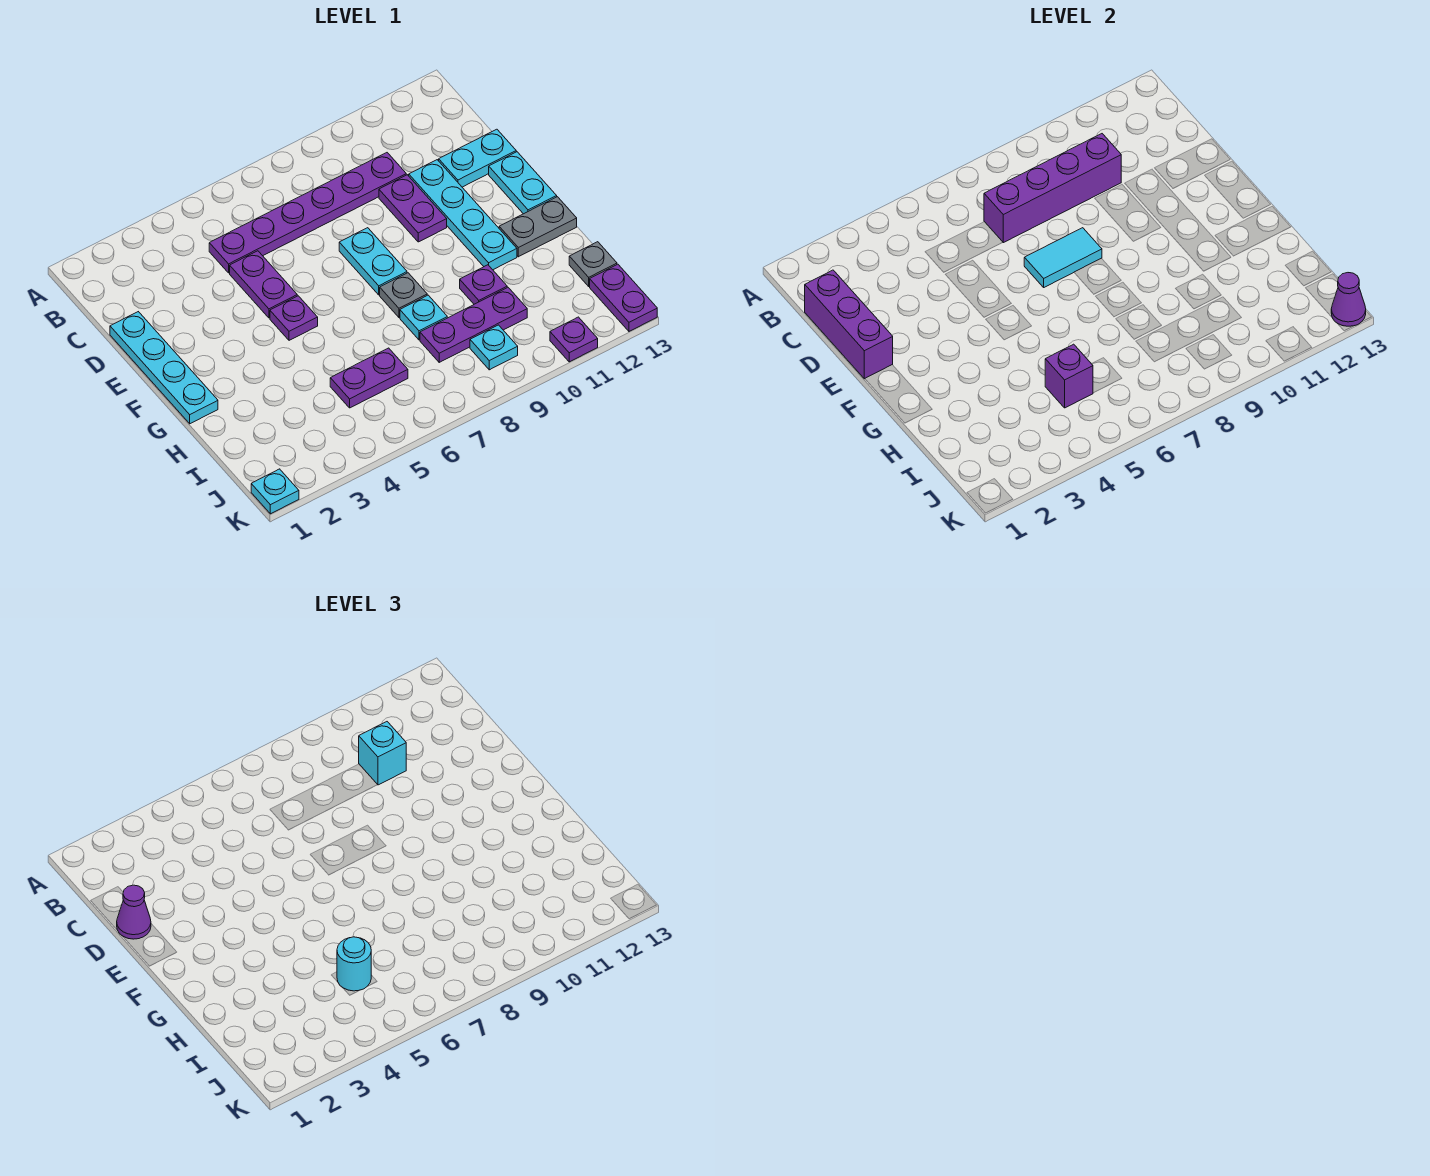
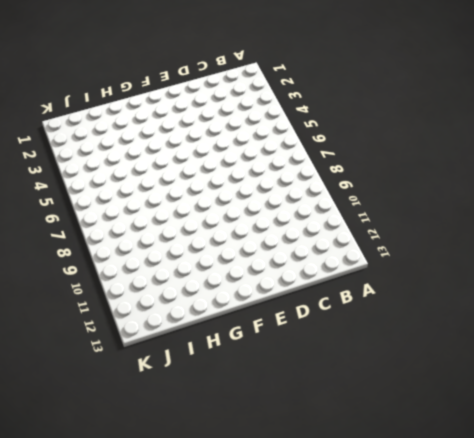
none -> purple 1x6 plate [209,153,406,273]
none -> cyan 1x4 plate [110,312,218,424]
none -> purple 1x2 plate [230,251,297,318]

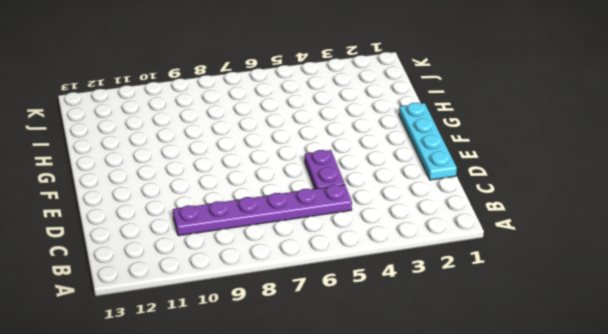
none -> purple 1x2 plate [379,175,447,242]
none -> cyan 1x4 plate [409,160,517,270]
none -> cyan 1x2 plate [439,129,516,187]

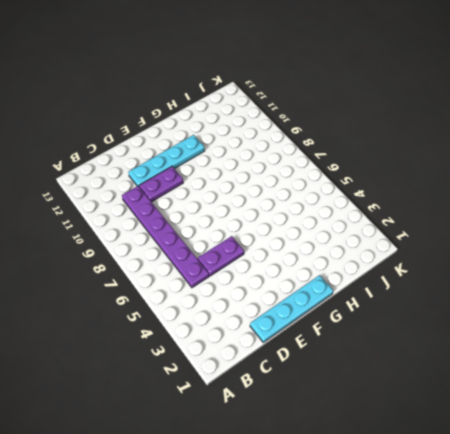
none -> cyan 1x2 plate [439,129,516,187]
none -> cyan 1x2 plate [339,228,407,295]
none -> cyan 1x2 plate [489,152,557,214]

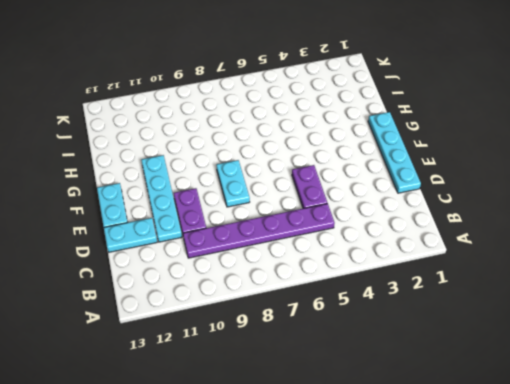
none -> purple 1x1 plate [270,296,318,340]
none -> grey 1x1 plate [380,273,427,317]
none -> grey 1x2 plate [499,197,577,257]

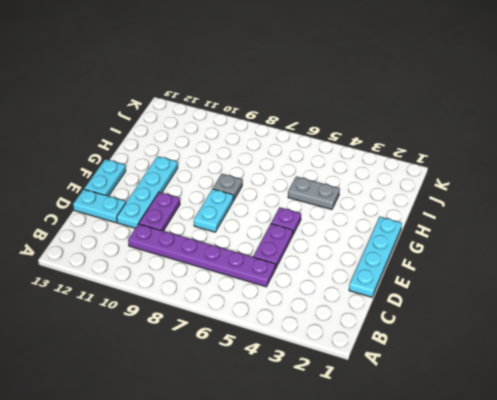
grey 1x2 plate [288,177,340,210] -> grey 1x2 plate moved to [499,197,577,257]
none -> cyan 1x1 plate [400,295,447,340]
none -> purple 1x1 plate [460,265,507,304]
none -> purple 1x2 plate [330,348,408,408]

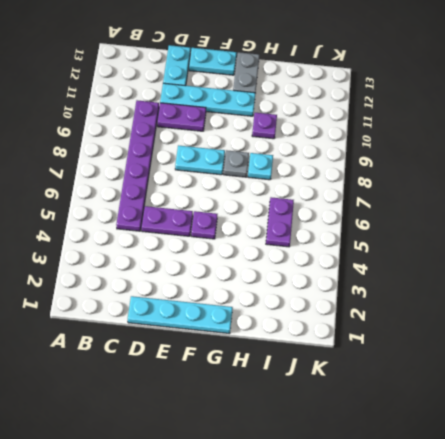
none -> purple 1x3 plate [420,287,527,362]
none -> grey 1x1 plate [569,242,617,286]
none -> cyan 1x1 plate [470,325,518,370]

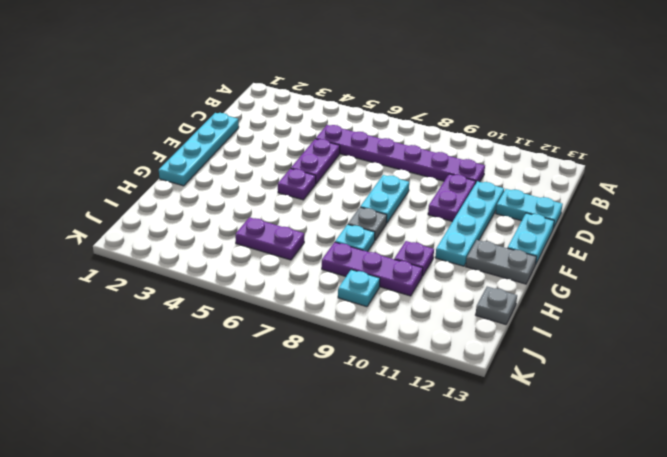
none -> purple 1x2 plate [590,264,657,331]
none -> cyan 1x1 plate [251,469,299,514]
none -> purple 1x1 plate [550,317,598,362]

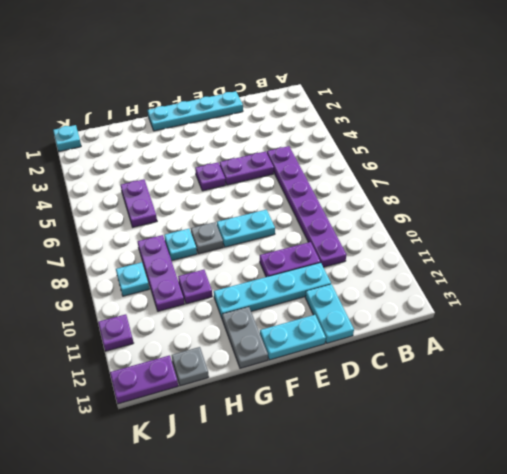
none -> purple 1x3 brick [805,270,893,379]
none -> purple 1x4 brick [984,134,1121,243]
none -> cyan 1x2 tile [1024,228,1102,287]

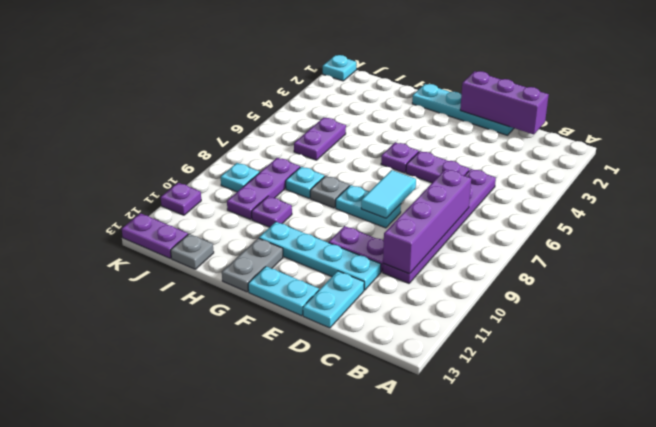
none -> purple 1x1 brick [1045,344,1093,408]
none -> purple 1x1 cone [1331,273,1366,326]
none -> cyan 1x1 brick [359,722,406,785]

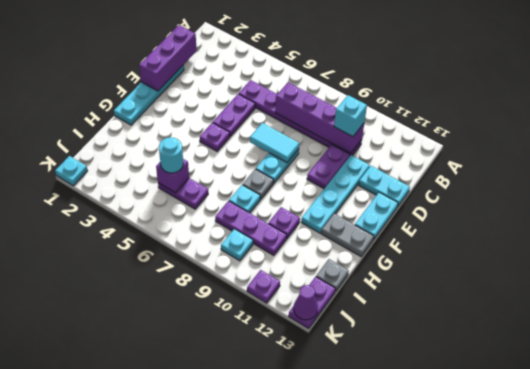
none -> purple 1x1 cone [117,885,151,939]

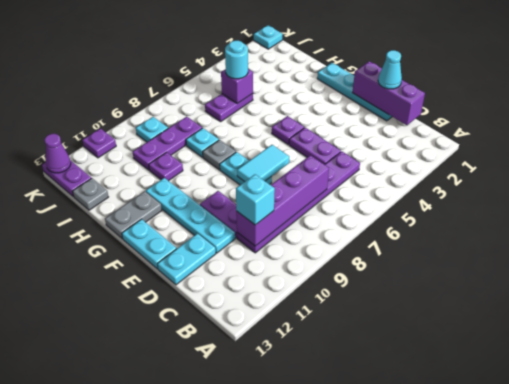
cyan 1x1 cone [378,50,402,89] -> purple 1x1 cone [117,885,151,939]

